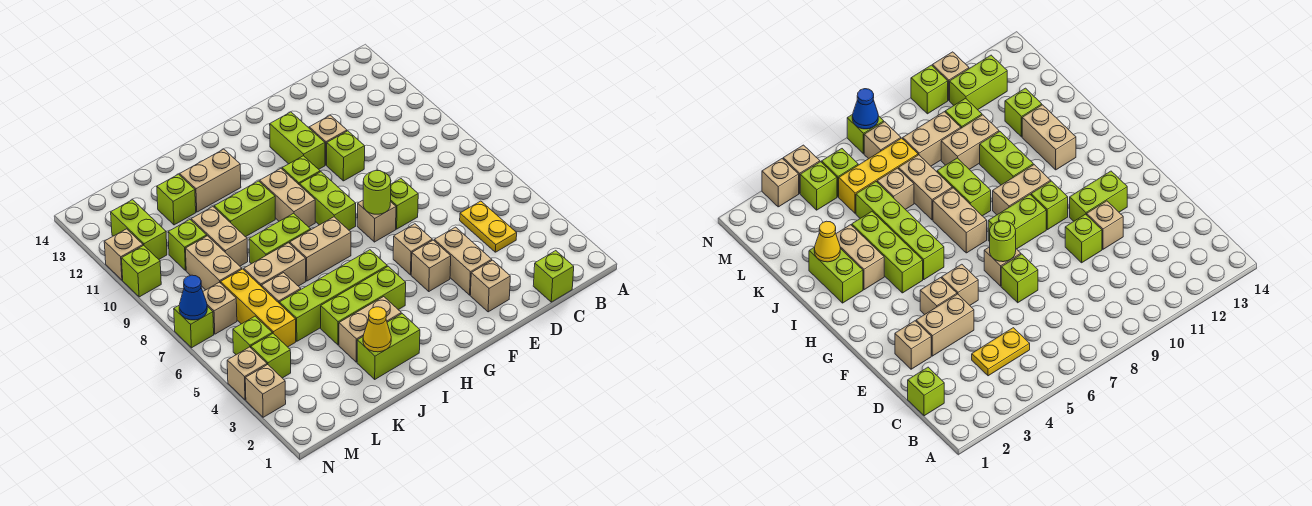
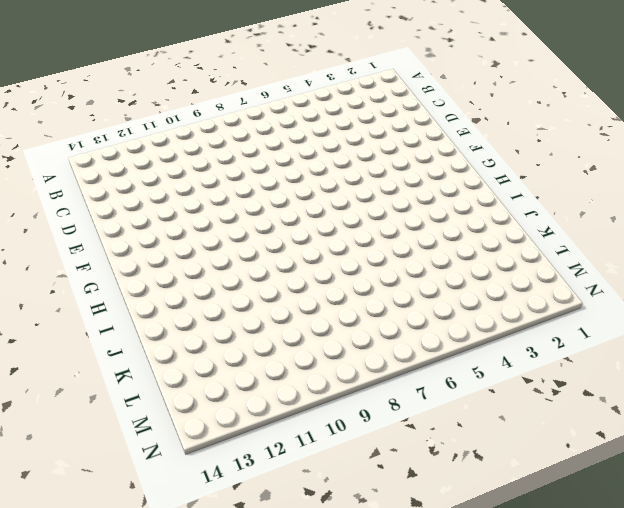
none -> lime 1x1 brick [533,251,574,302]
none -> yellow 1x2 plate [460,201,517,252]
none -> tan 1x1 brick [470,260,510,312]
none -> tan 1x2 brick [434,227,492,295]

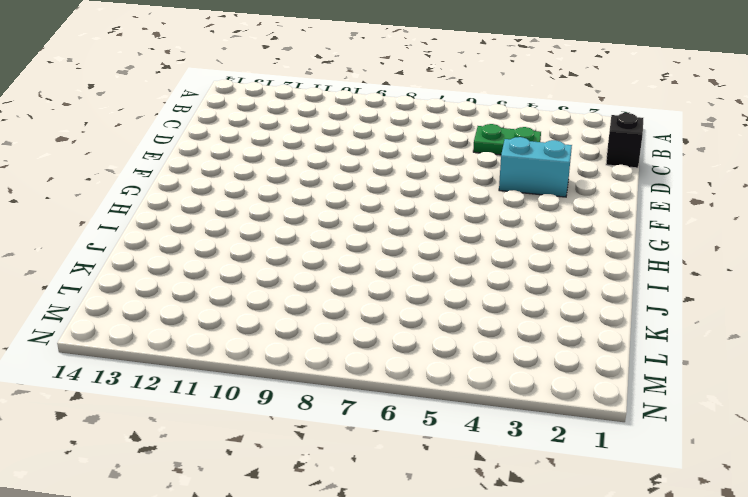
black 1x1 brick [606,113,643,168] -> lime 1x1 brick [533,251,574,302]
green 1x2 plate [473,124,541,155] -> yellow 1x2 plate [460,201,517,252]
cyan 1x2 brick [499,137,572,197] -> tan 1x2 brick [434,227,492,295]
none -> tan 1x1 brick [470,260,510,312]
none -> lime 1x1 brick [391,179,418,229]
none -> lime 1x1 brick [327,131,365,181]
none -> tan 1x1 brick [309,115,347,165]

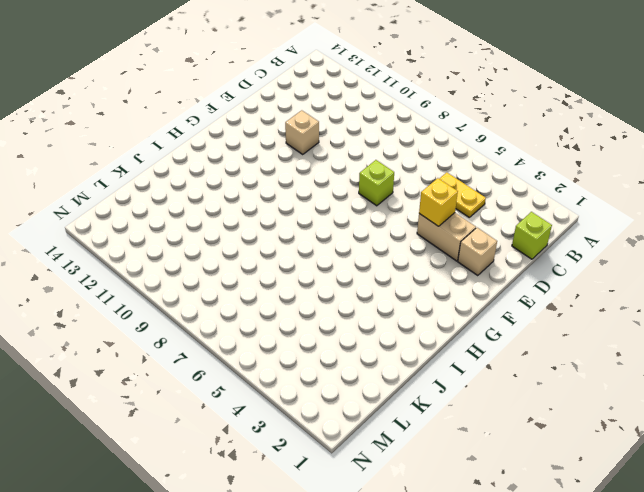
yellow 1x1 brick [419,178,458,226] -> none
none -> lime 1x1 brick [327,131,365,181]
none -> tan 1x1 brick [411,240,451,291]
none -> tan 1x1 brick [393,224,432,275]
none -> tan 1x1 brick [357,200,396,242]

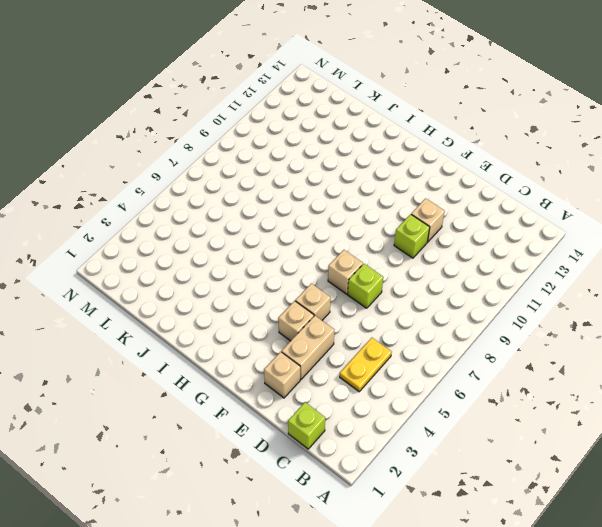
none -> lime 1x2 brick [270,112,325,169]
none -> lime 1x2 brick [300,172,356,230]
none -> lime 1x1 brick [282,156,320,185]
none -> lime 1x3 brick [321,266,406,345]

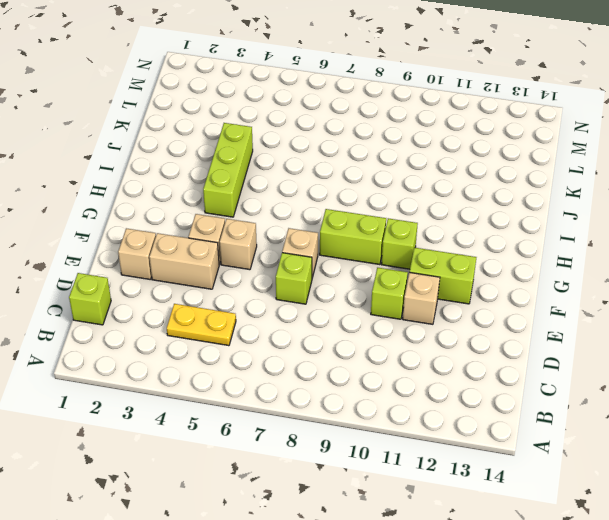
none -> lime 1x4 brick [280,250,387,341]
none -> tan 1x2 brick [290,217,351,281]
none -> tan 1x2 brick [260,169,315,227]
none -> lime 1x2 brick [357,314,420,379]

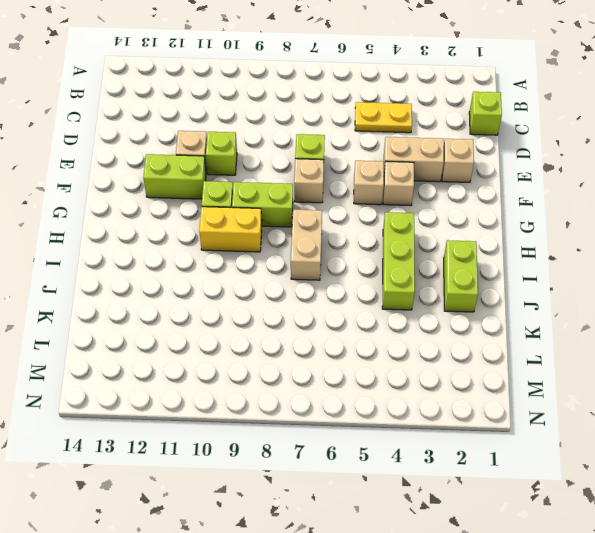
yellow 1x2 brick [199,207,262,252] -> tan 1x2 brick [260,169,315,227]
none -> lime 1x4 brick [280,250,387,341]
none -> tan 1x2 brick [339,297,401,362]
none -> lime 1x2 brick [249,213,311,264]
none -> lime 1x2 brick [214,181,275,237]

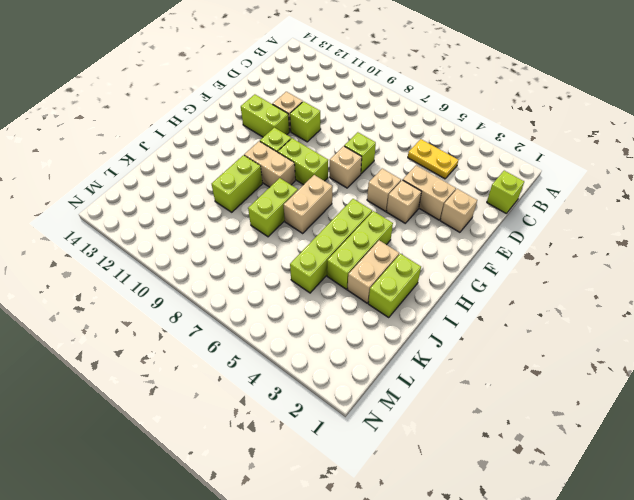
none -> tan 1x2 brick [180,149,241,212]
none -> tan 1x2 brick [244,243,306,287]
none -> tan 1x1 brick [262,273,301,304]
none -> tan 1x2 brick [191,207,248,266]

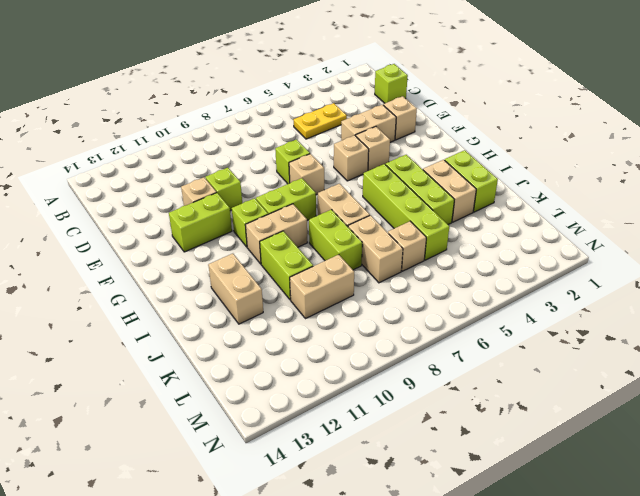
none -> lime 1x1 brick [157,174,196,225]
none -> yellow 1x3 brick [221,269,296,347]
none -> tan 1x2 brick [185,236,242,290]
none -> lime 1x1 brick [168,220,207,270]

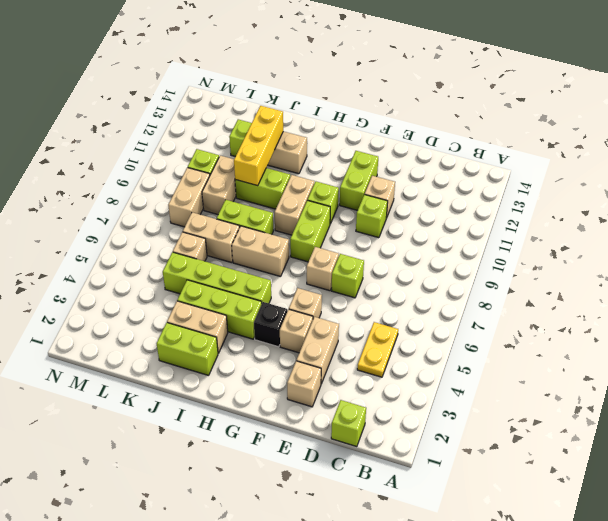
black 1x1 brick [254,302,287,347] -> none
yellow 1x3 brick [234,106,283,186] -> yellow 1x3 brick moved to [221,269,296,347]
none -> lime 1x1 brick [251,334,291,378]
none -> lime 1x1 brick [233,316,272,355]
none -> tan 1x1 brick [203,282,237,334]
none -> lime 1x2 brick [111,200,167,259]

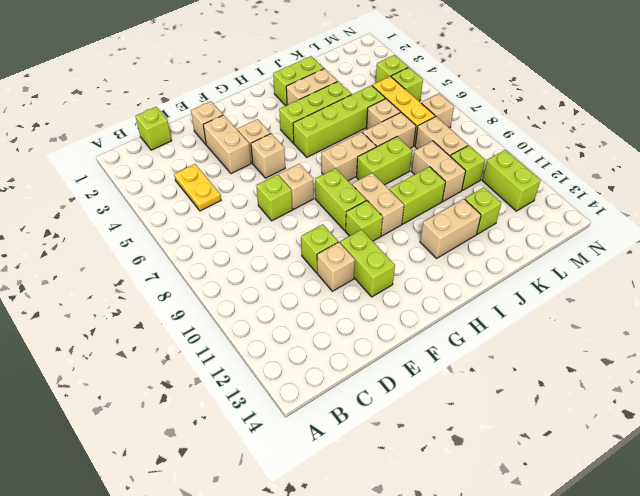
none -> tan 1x1 brick [245,365,286,417]
none -> tan 1x1 brick [227,347,267,400]
none -> lime 1x1 brick [174,306,214,348]
none -> lime 1x1 brick [122,245,161,297]

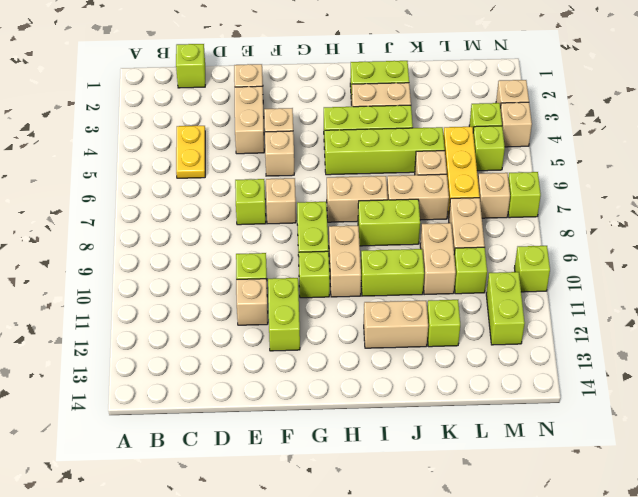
none -> tan 1x1 brick [104,229,143,280]
none -> lime 1x1 round brick [363,170,391,214]
none -> yellow 1x1 cone [363,307,391,352]
none -> blue 1x1 cone [179,275,207,320]

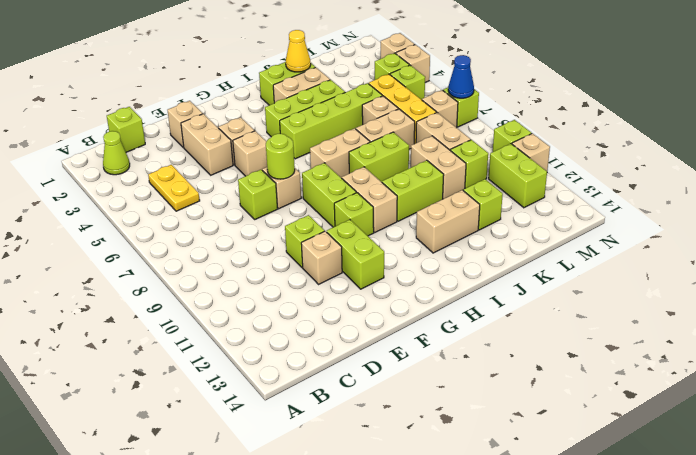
lime 1x1 cone [103,131,130,175] -> none

